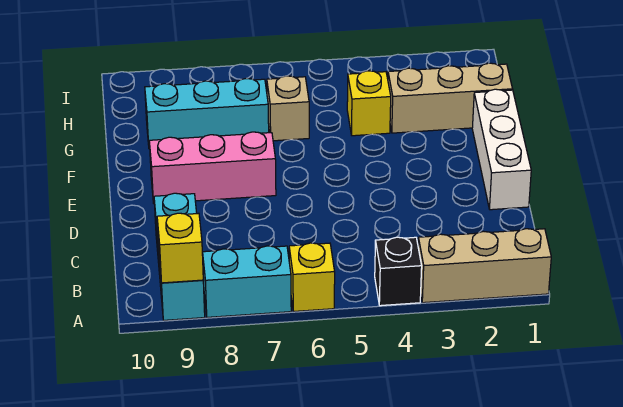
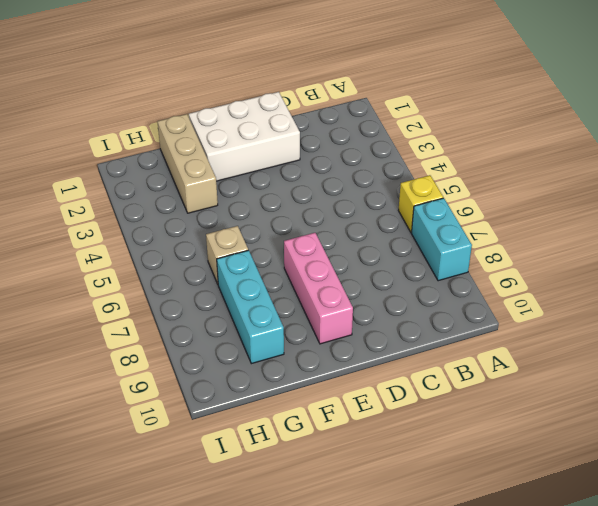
white 2x3 brick [189,92,300,181] -> white 1x3 brick [472,89,531,210]
none -> tan 1x3 brick [418,229,551,303]
none -> black 1x1 brick [375,237,422,306]
none -> cyan 1x3 brick [154,193,205,320]

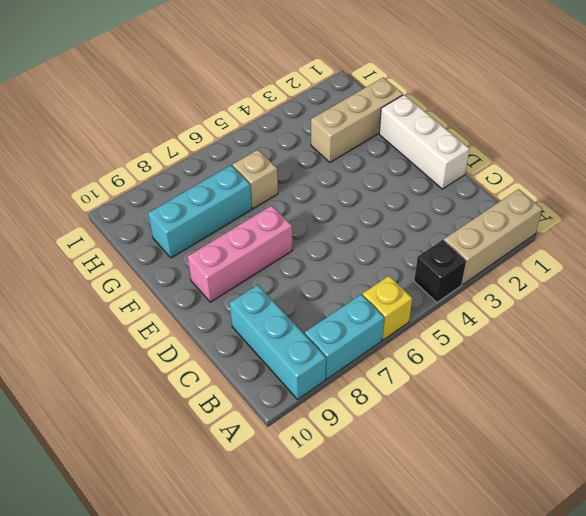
none -> yellow 1x1 brick [347,71,391,136]
none -> yellow 1x1 brick [157,213,203,283]

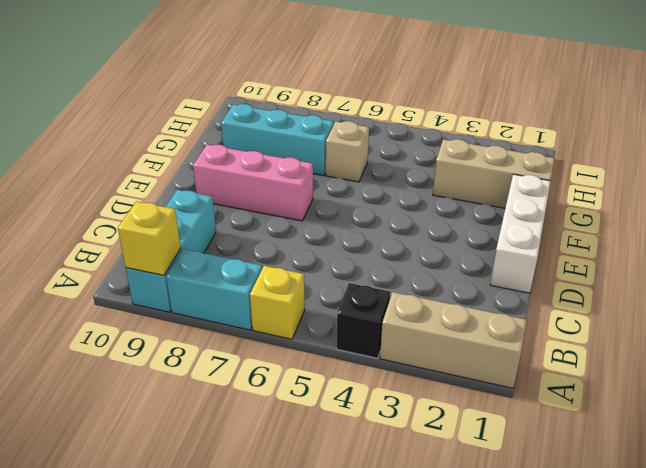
none -> yellow 1x1 brick [347,71,391,136]

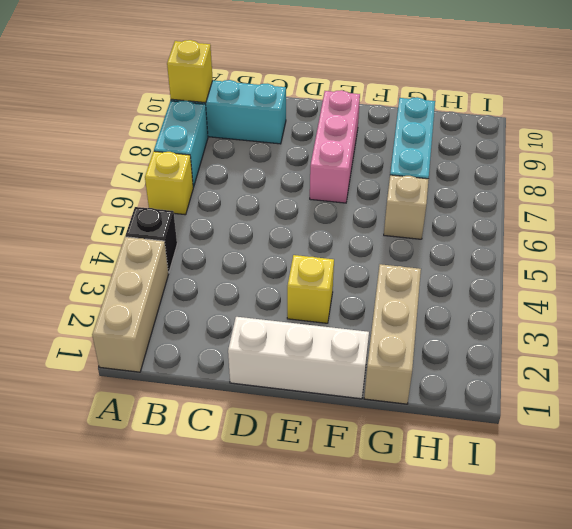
yellow 1x1 brick [287,255,334,323] -> yellow 1x1 brick moved to [347,71,391,136]

